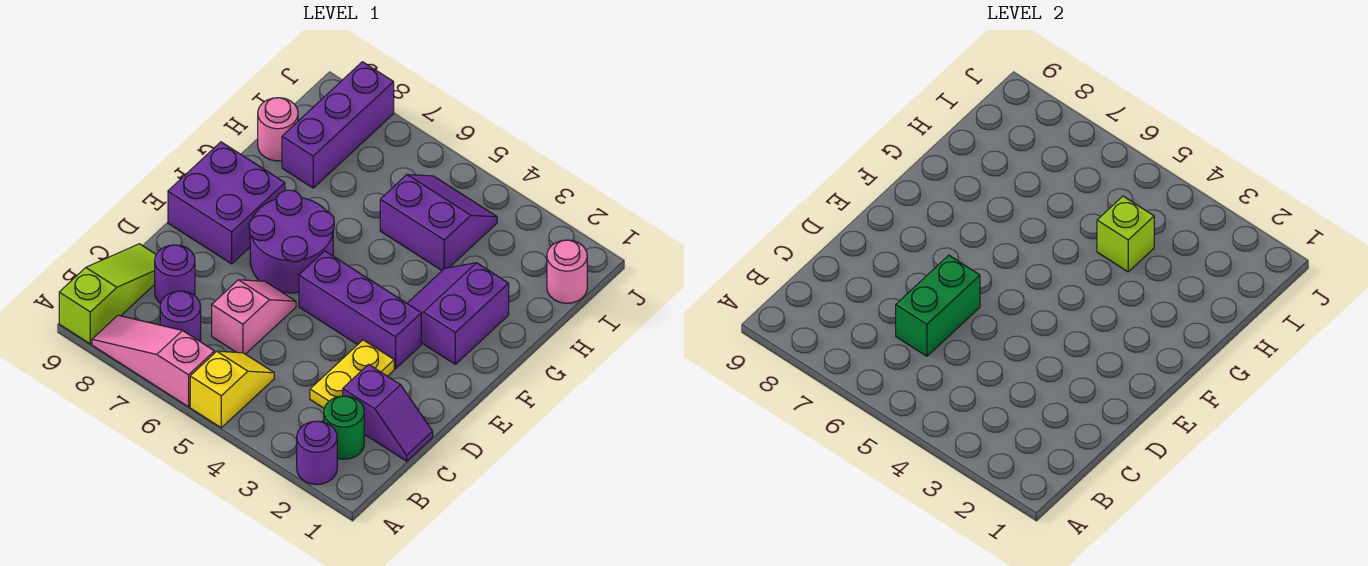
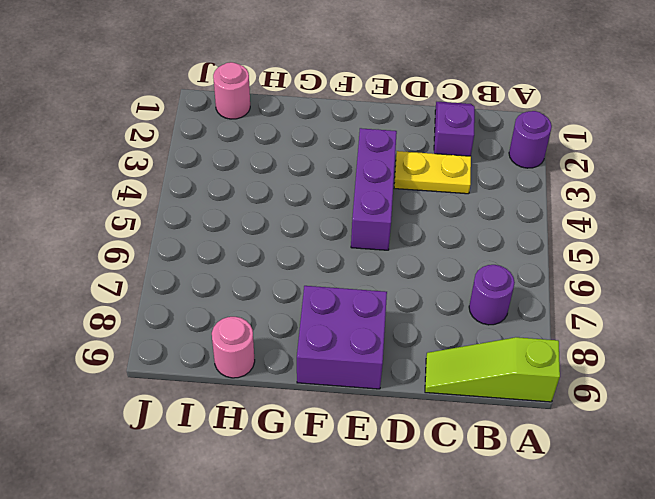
none -> yellow 1x2 slope [190,351,274,428]
none -> pink 1x3 slope [92,315,214,407]
none -> green 1x1 round brick [324,396,364,459]

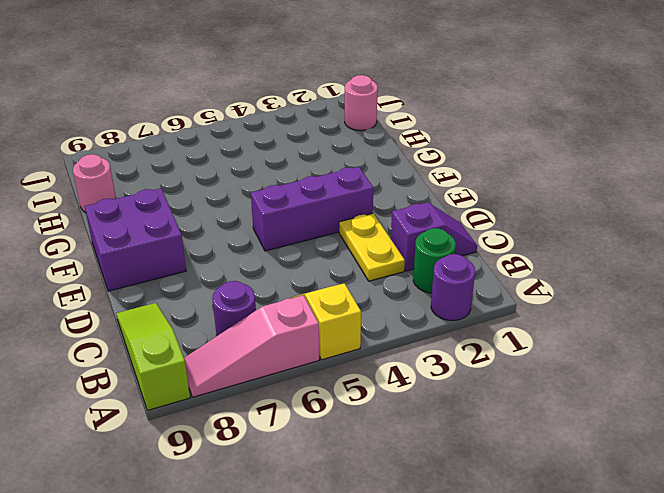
none -> pink 1x2 slope [212,280,296,354]
none -> purple 1x1 round brick [155,245,195,303]
none -> purple 2x2 round brick [249,190,334,293]

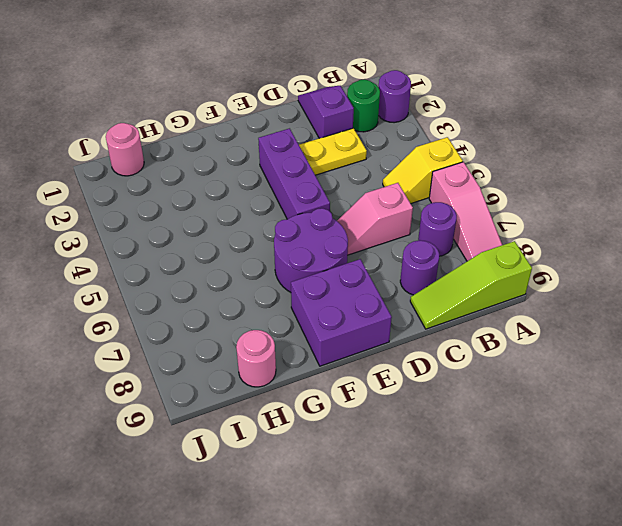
none -> purple 2x2 slope [407,263,509,364]
none -> purple 2x2 slope [380,174,497,270]
none -> purple 1x3 brick [282,62,394,188]

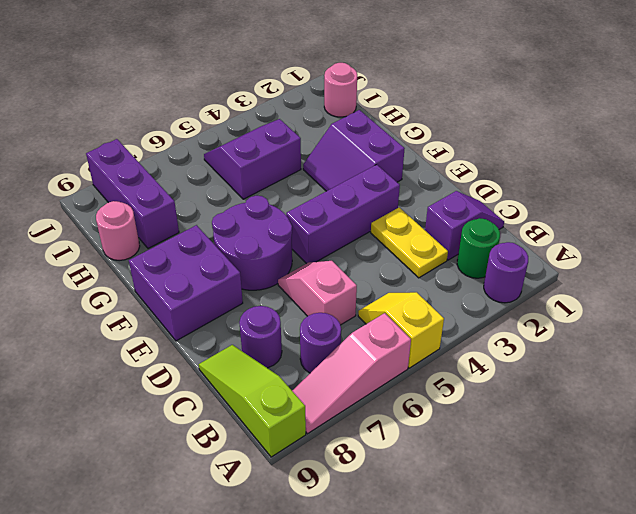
none -> green 1x2 brick [896,255,980,356]
none -> lime 1x1 brick [1097,196,1154,272]

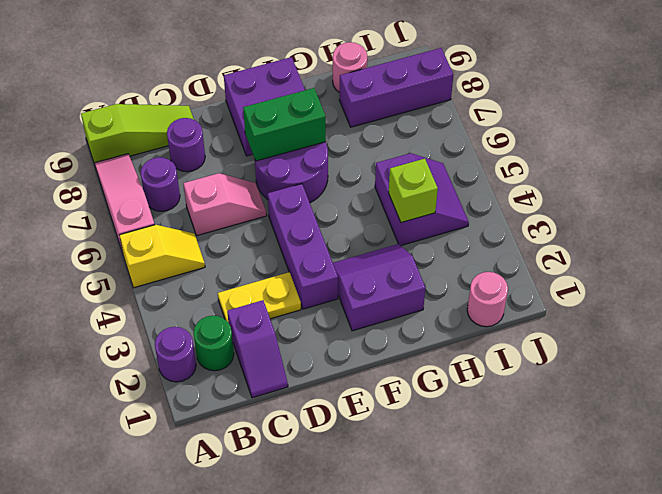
green 1x2 brick [243,88,326,161] -> green 1x2 brick moved to [896,255,980,356]

